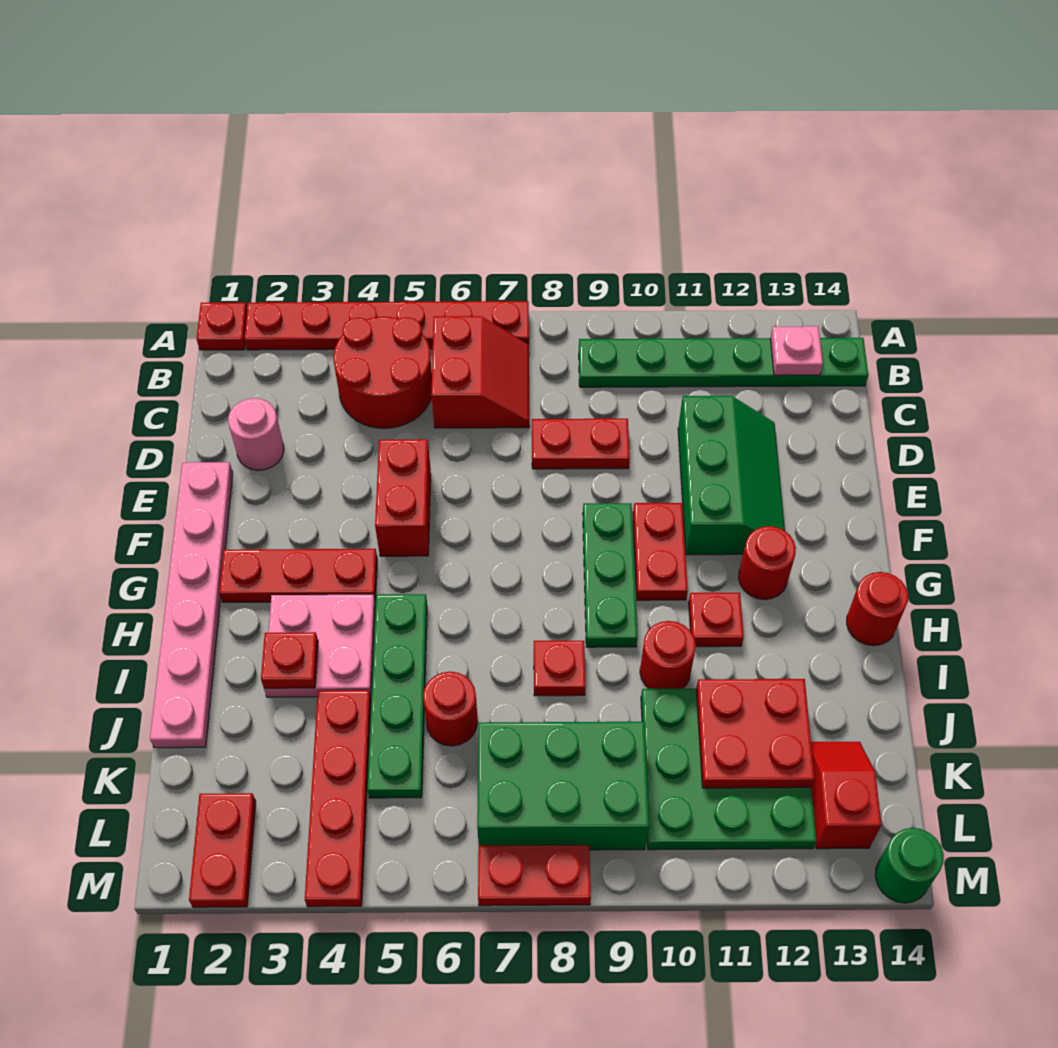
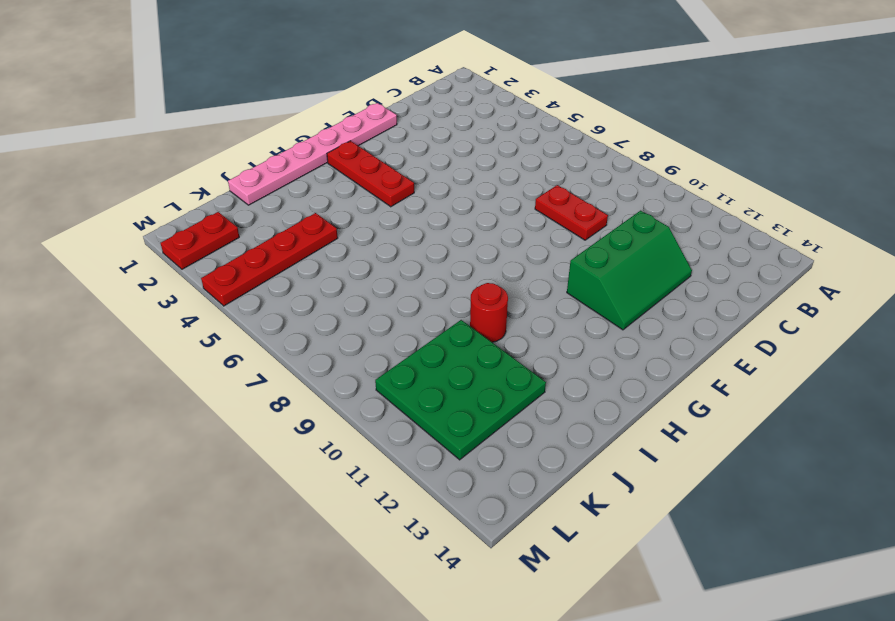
none -> red 1x1 plate [197,303,247,350]
none -> red 1x6 plate [244,301,529,350]
none -> red 2x2 round brick [334,317,432,428]
none -> red 2x2 slope [431,316,530,428]

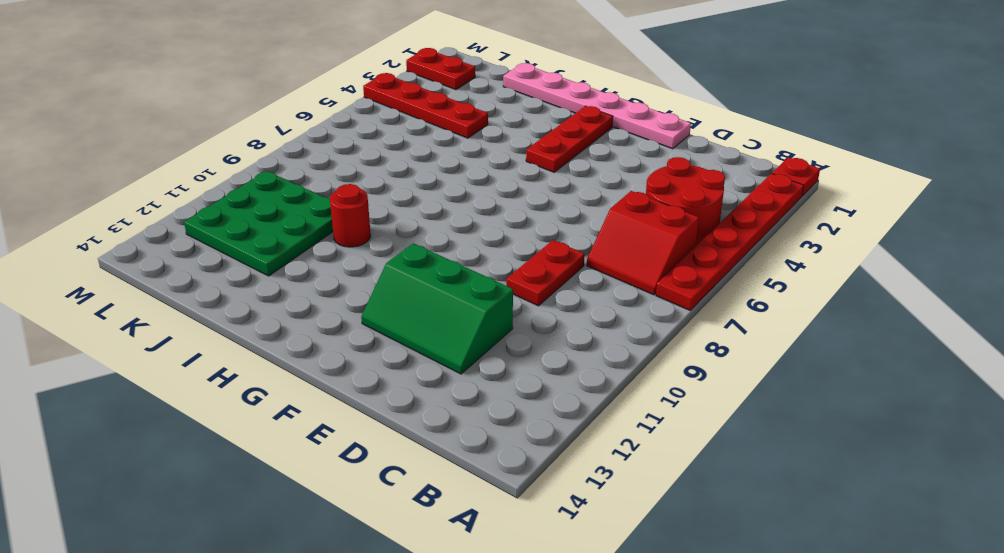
none -> green 1x6 plate [579,338,868,387]
none -> pink 1x1 round brick [228,398,284,470]
none -> red 1x2 brick [375,439,431,556]
none -> green 1x3 plate [583,503,637,647]

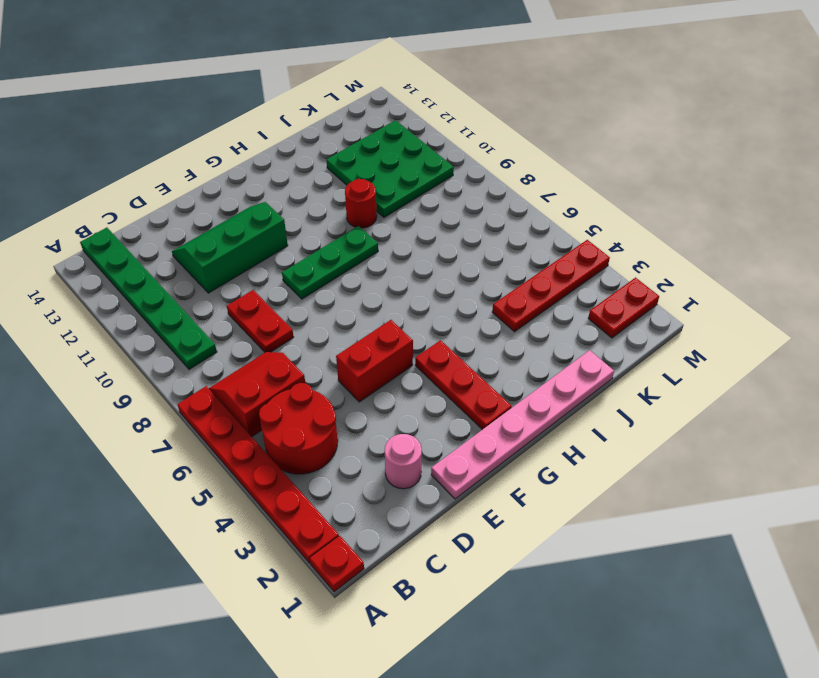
none -> red 1x2 plate [633,503,688,600]
none -> red 1x1 round brick [739,526,796,600]
none -> pink 2x2 plate [264,594,375,697]
none -> green 1x4 plate [367,594,427,798]

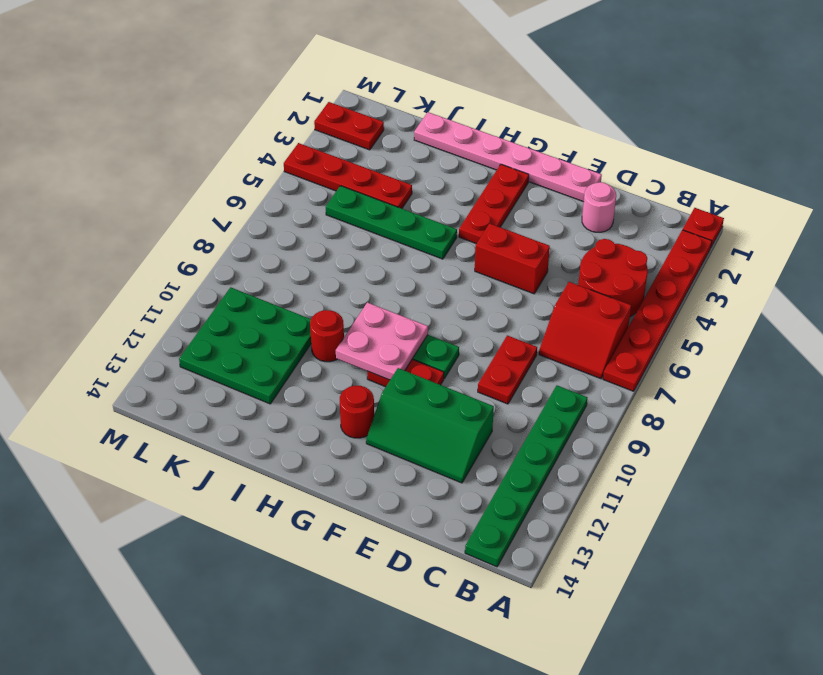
pink 2x2 plate [336,302,428,380] -> pink 2x2 plate moved to [264,594,375,697]
none -> red 1x1 plate [689,593,744,647]
none -> red 1x1 round brick [847,572,908,646]
none -> red 1x1 plate [534,641,586,696]
none -> red 1x1 round brick [423,672,478,746]

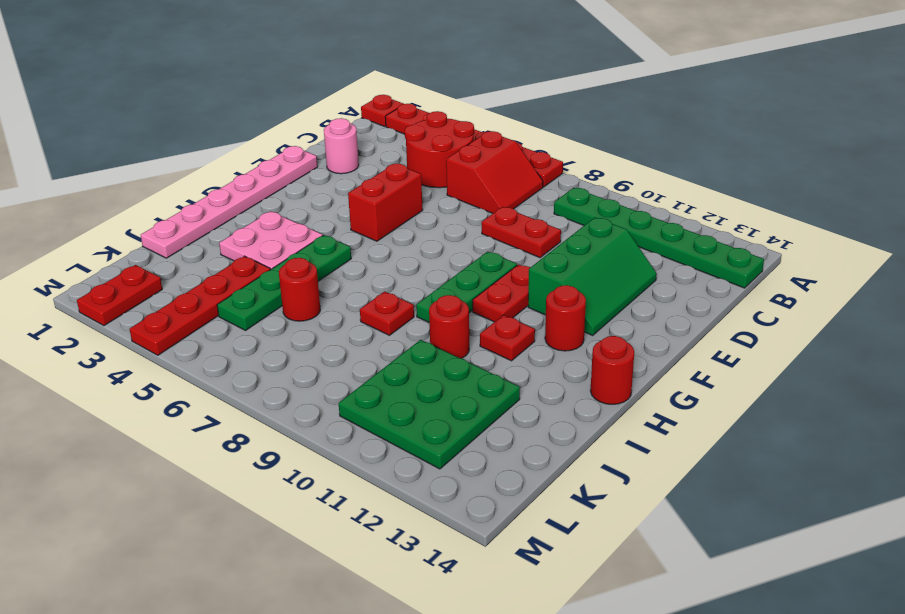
none -> red 1x3 plate [219,549,377,602]
none -> green 2x3 brick [477,722,649,850]
none -> red 1x2 slope [811,742,882,849]
none -> red 1x2 plate [478,845,591,906]

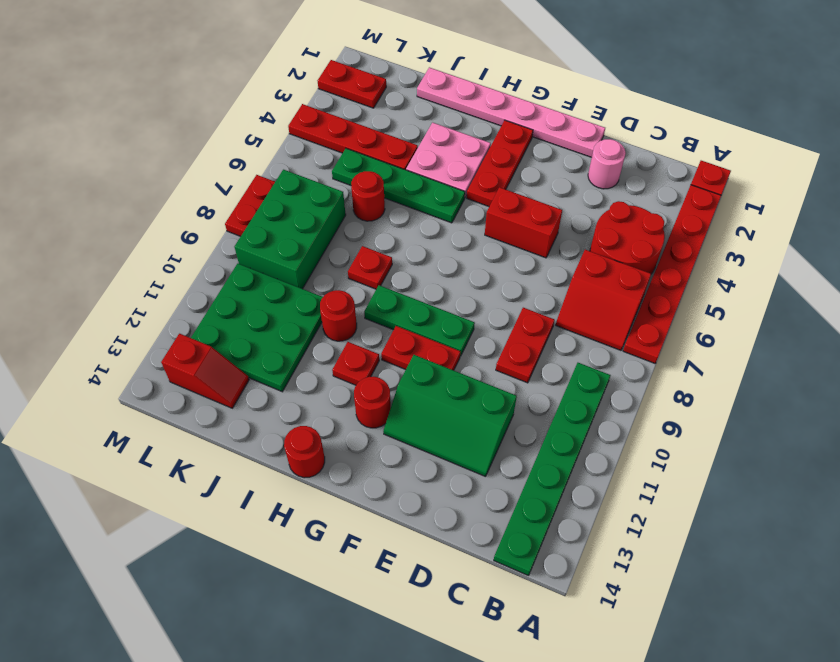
none -> green 1x1 round brick [875,828,944,903]
none -> pink 1x1 plate [770,326,823,375]
none -> red 1x1 plate [261,632,318,688]
none -> red 2x2 plate [696,679,815,788]

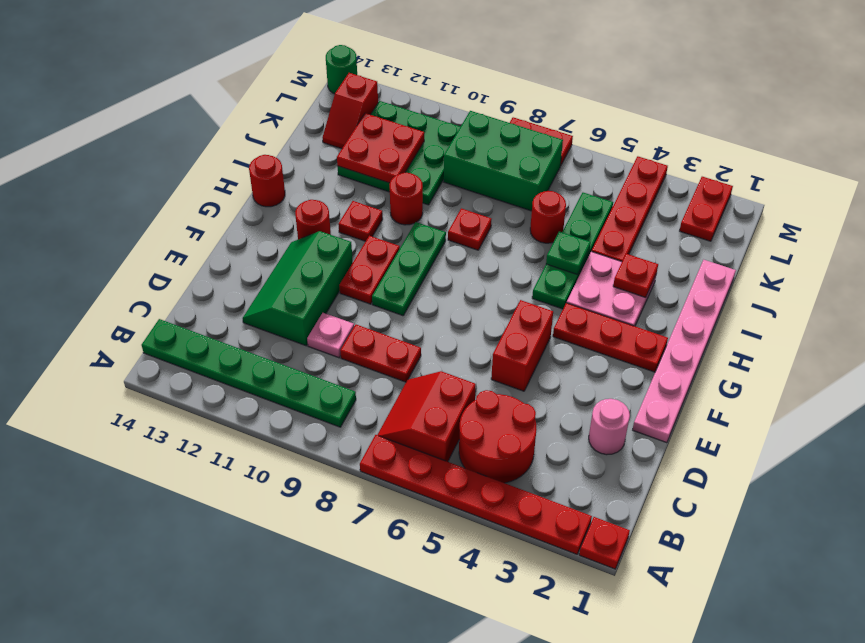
pink 1x1 plate [307,313,354,358] -> pink 1x1 plate moved to [770,326,823,375]
green 1x1 plate [546,232,591,275] -> none

